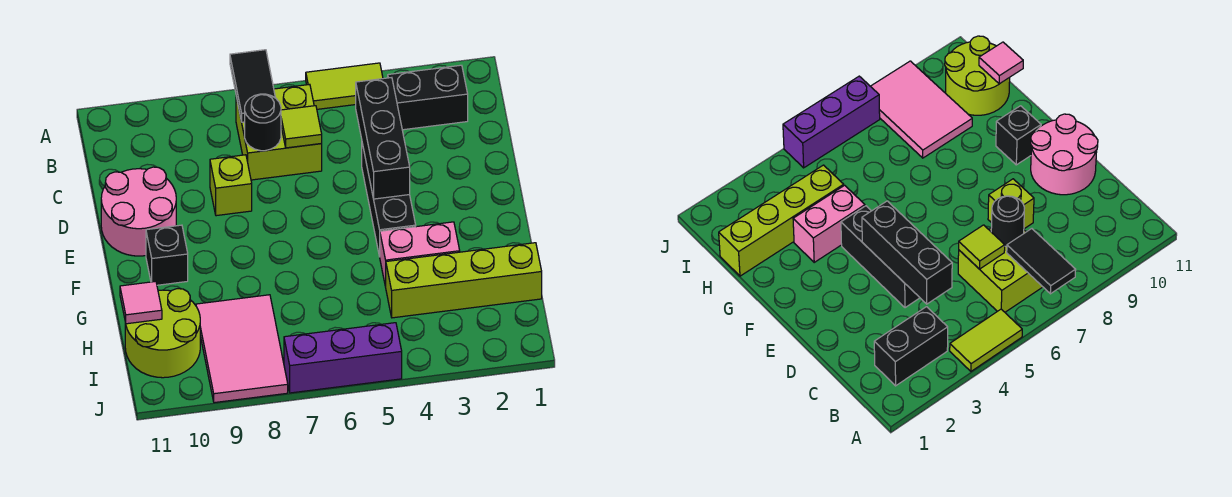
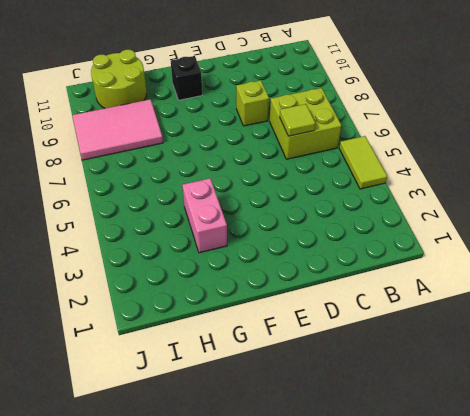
none -> black 1x2 brick [388,65,468,130]
none -> black 1x3 brick [362,144,416,257]
none -> pink 2x2 round brick [101,167,176,256]

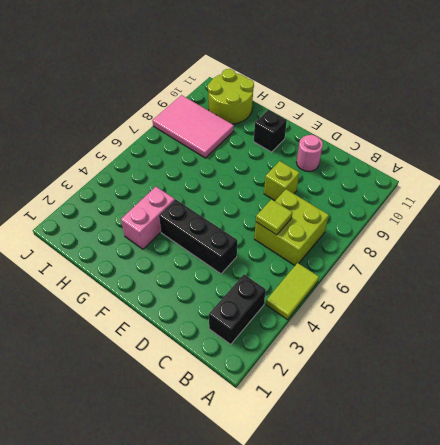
pink 1x1 round brick [296,135,323,171] -> pink 2x2 round brick [101,167,176,256]
none -> lime 1x4 brick [386,243,542,318]
none -> purple 1x3 brick [284,323,402,393]
none -> black 1x2 tile [230,50,275,122]

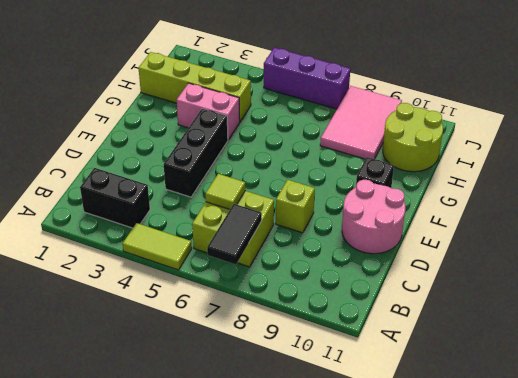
none -> black 1x3 brick [356,78,410,199]
none -> black 1x1 round brick [245,94,281,151]
none -> pink 1x1 tile [120,281,162,324]

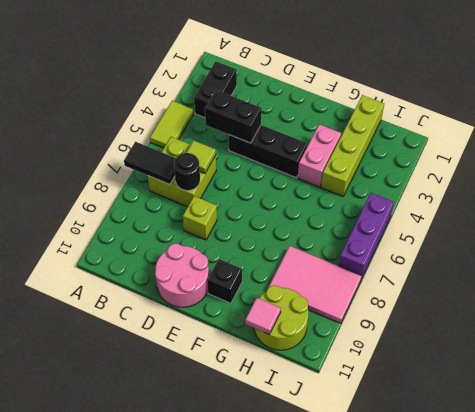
black 1x2 brick [205,90,262,143] -> black 1x3 brick [356,78,410,199]

